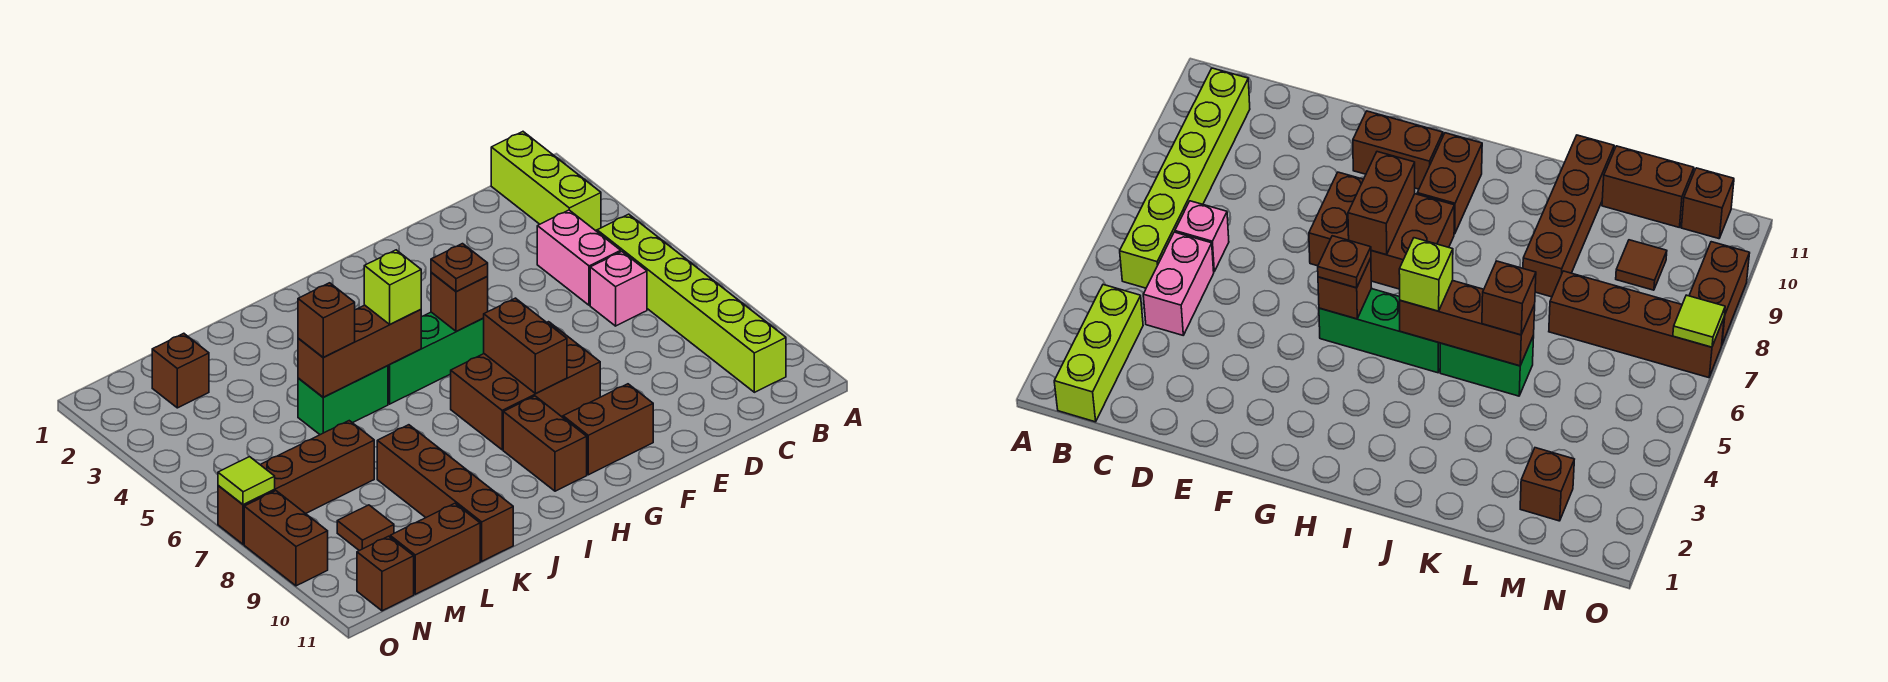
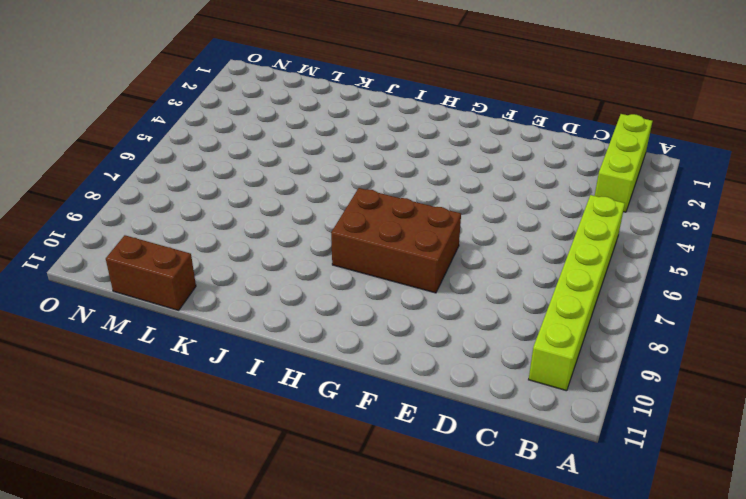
none -> pink 1x2 brick [537,210,621,305]
none -> pink 1x1 brick [590,252,647,326]
none -> brown 1x2 brick [563,384,653,475]

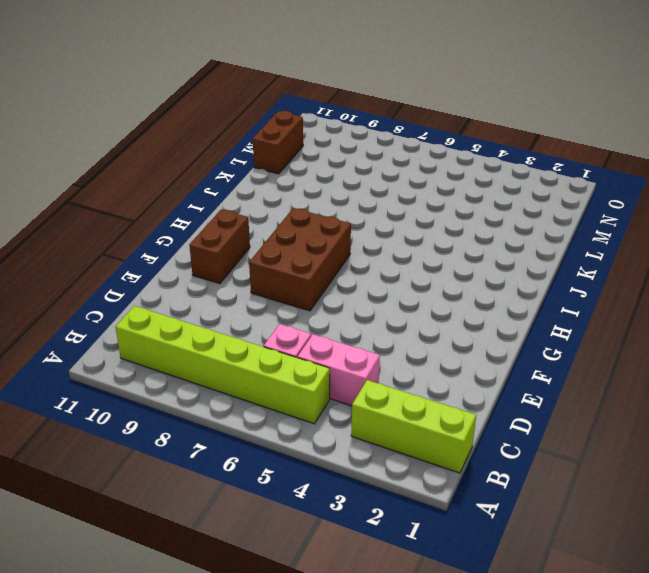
none -> green 1x3 brick [388,312,484,404]
none -> brown 1x2 brick [503,396,587,491]
none -> green 1x2 brick [298,366,388,435]

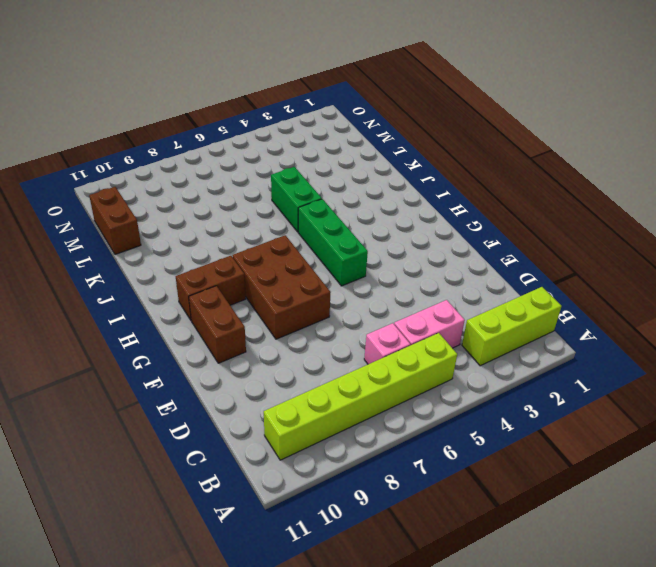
none -> brown 1x4 brick [377,425,513,561]
none -> brown 1x4 brick [218,421,374,544]
none -> brown 1x1 brick [152,333,209,408]

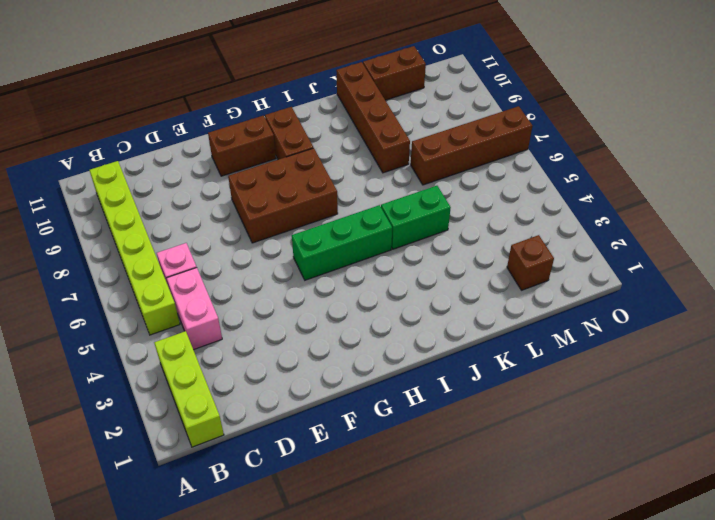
none -> brown 1x1 tile [337,505,394,551]
none -> brown 1x1 brick [357,536,414,611]
none -> brown 1x2 brick [244,491,328,586]

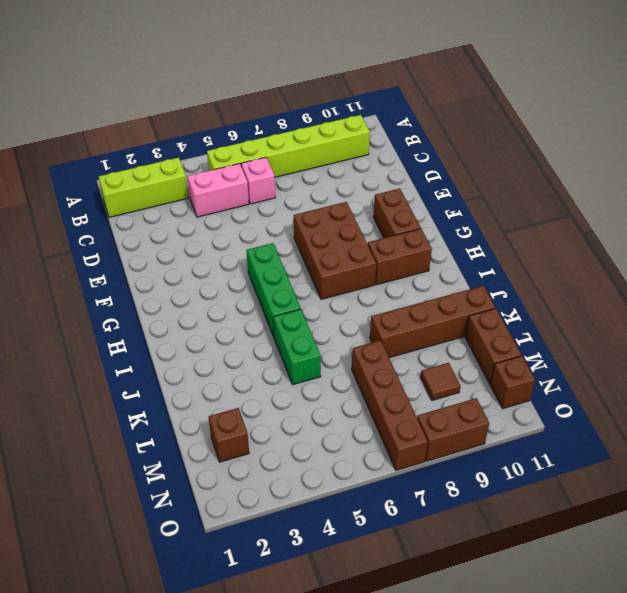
none -> brown 1x1 brick [431,272,488,332]
none -> brown 1x2 brick [484,298,567,393]
none -> brown 1x3 brick [298,305,421,397]

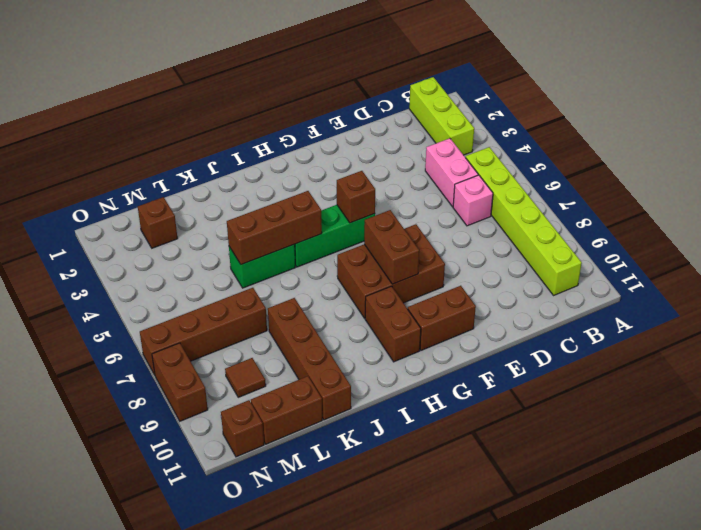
none -> lime 1x1 tile [218,457,275,505]
none -> brown 1x1 plate [431,244,488,292]
none -> lime 1x1 brick [364,250,421,324]

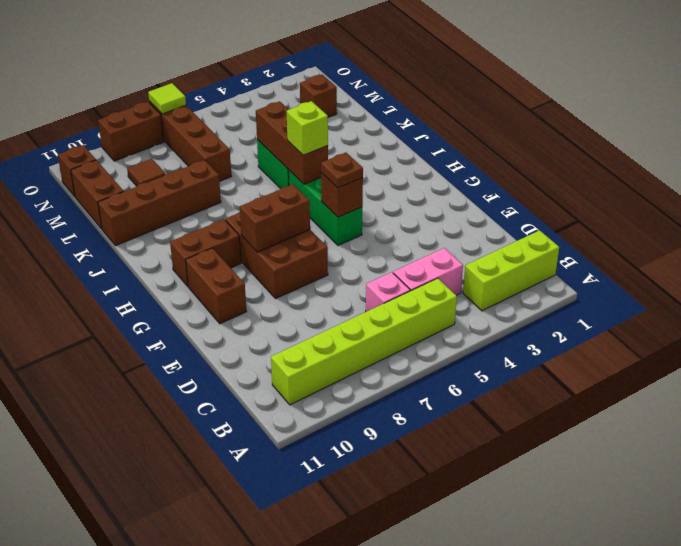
none -> brown 1x1 brick [298,283,355,357]

